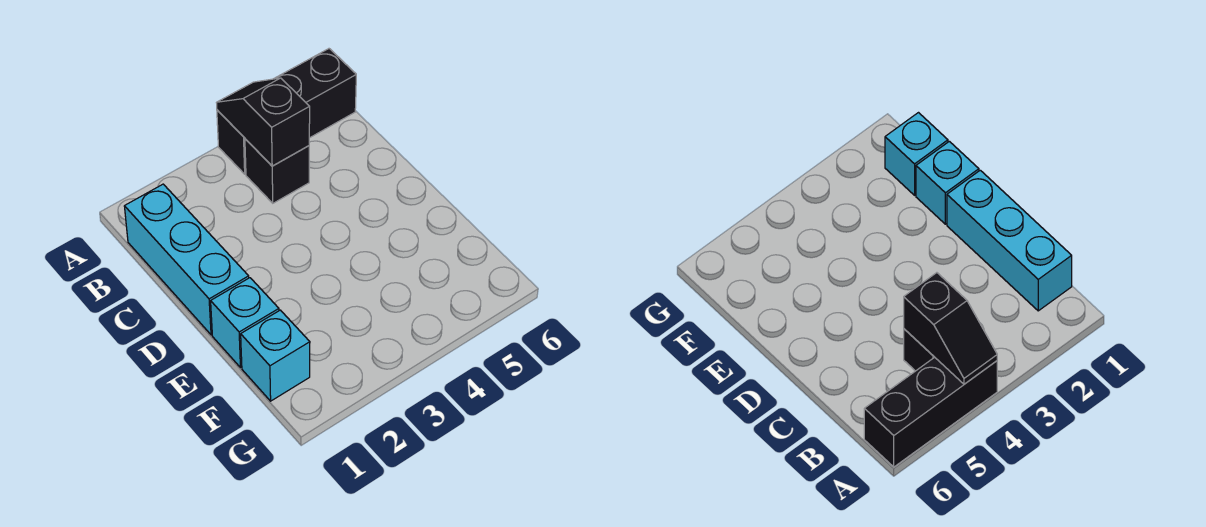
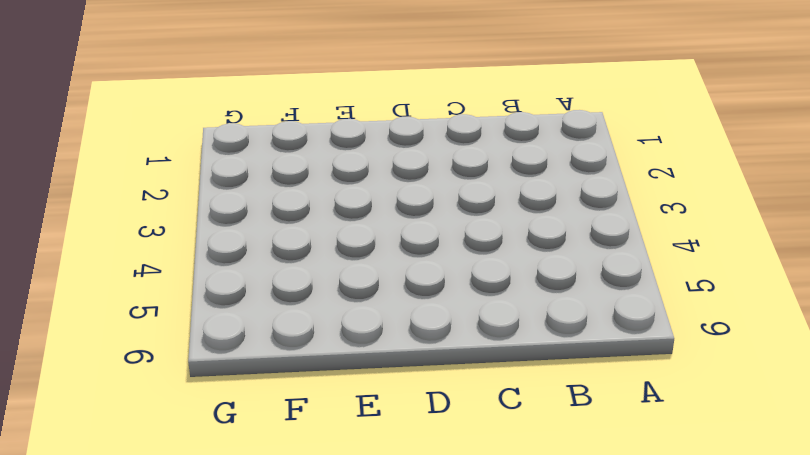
none -> black 1x3 brick [217,49,356,174]
none -> cyan 1x3 brick [124,184,249,335]

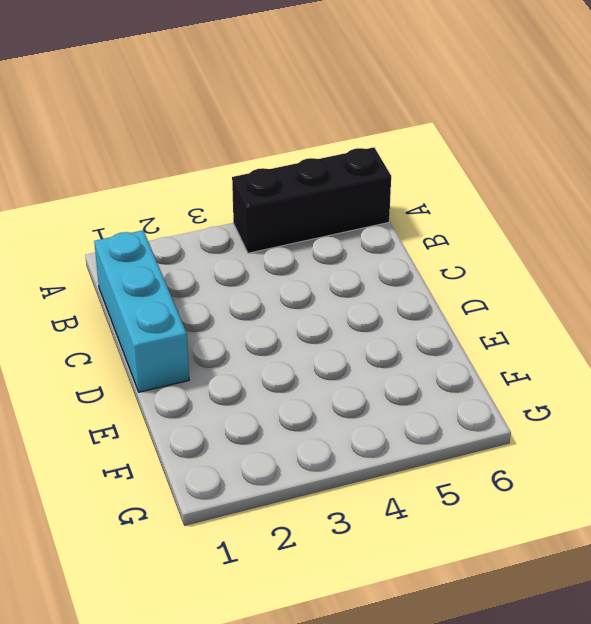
none -> black 1x1 brick [245,139,309,203]
none -> cyan 1x1 brick [211,278,279,367]

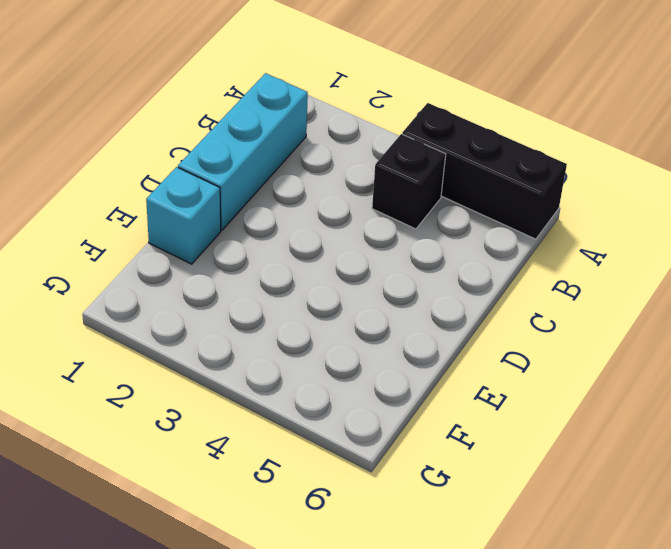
none -> cyan 1x1 brick [241,310,310,401]
none -> black 1x2 slope [216,78,310,166]

